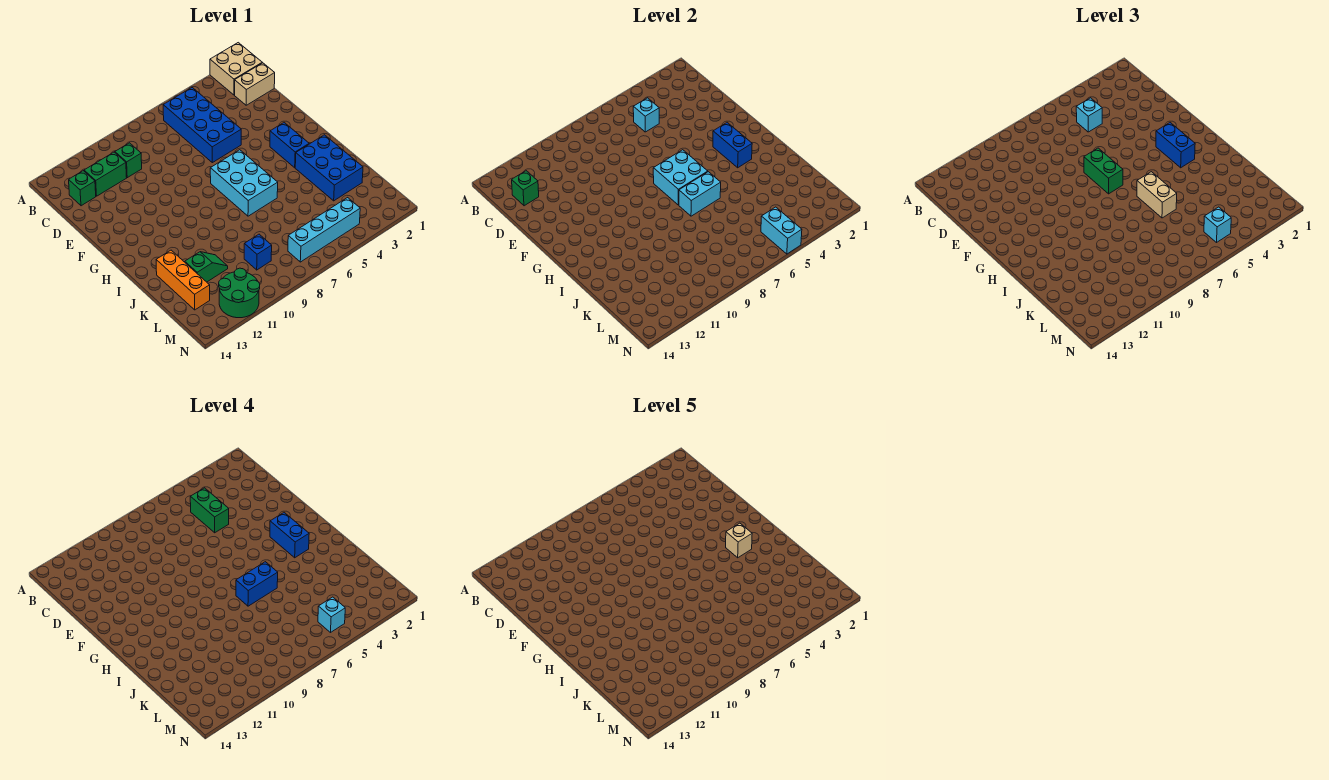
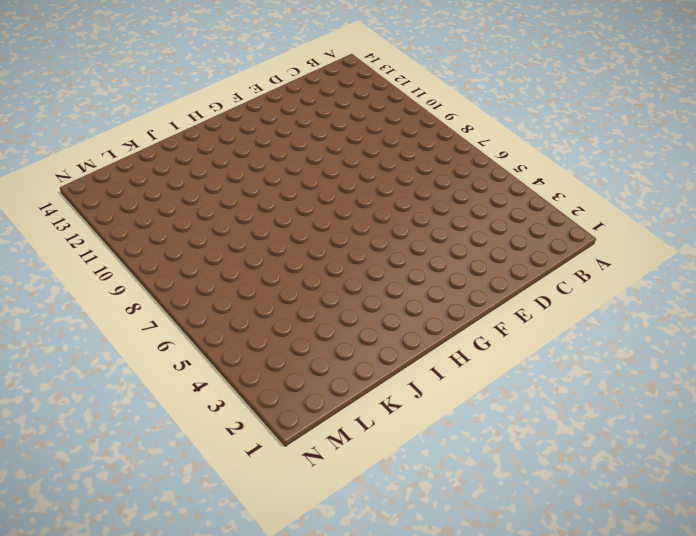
none -> tan 2x2 brick [210,43,262,95]
none -> blue 2x4 brick [163,88,241,163]
none -> tan 1x2 brick [235,63,275,105]
none -> green 1x1 brick [115,143,142,178]

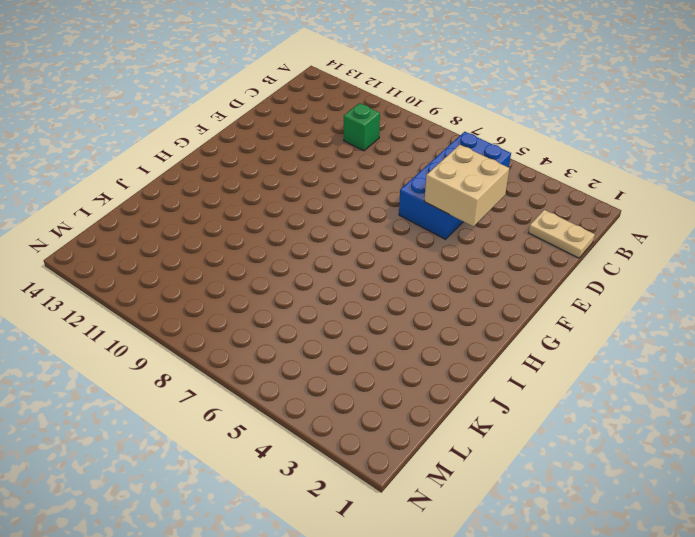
tan 1x2 plate [528,210,595,258] -> tan 1x2 brick [235,63,275,105]
tan 2x2 brick [424,145,509,227] -> tan 2x2 brick moved to [210,43,262,95]
none -> green 1x2 brick [84,152,127,196]
none -> green 1x1 brick [69,171,96,206]
none -> blue 1x2 brick [270,123,309,168]
none -> cyan 2x3 brick [210,150,278,216]

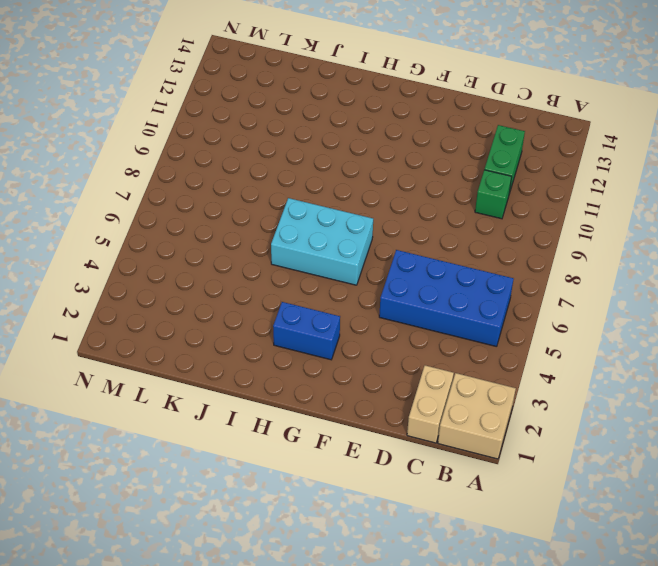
none -> green 1x1 brick [69,171,96,206]
none -> blue 2x3 brick [295,135,363,201]
none -> orange 1x3 brick [156,250,210,310]
none -> green 1x2 slope [185,252,228,282]

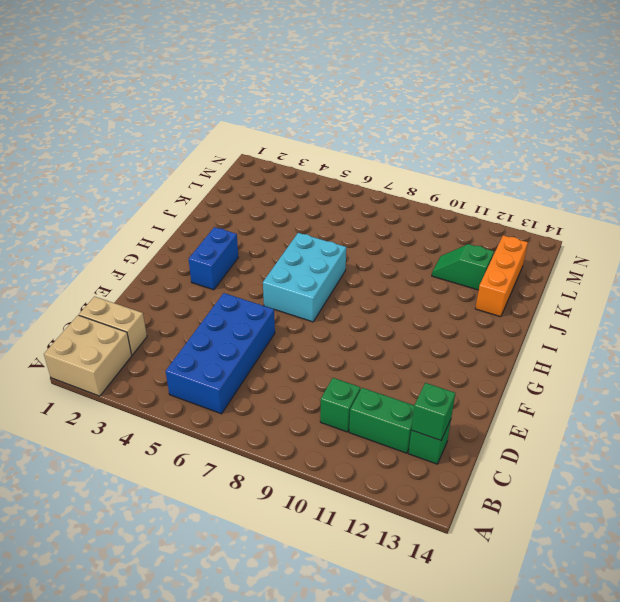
none -> blue 2x3 brick [295,135,363,201]
none -> blue 1x1 brick [244,234,272,270]
none -> cyan 1x4 brick [288,198,360,262]
none -> green 2x2 round brick [219,268,260,318]

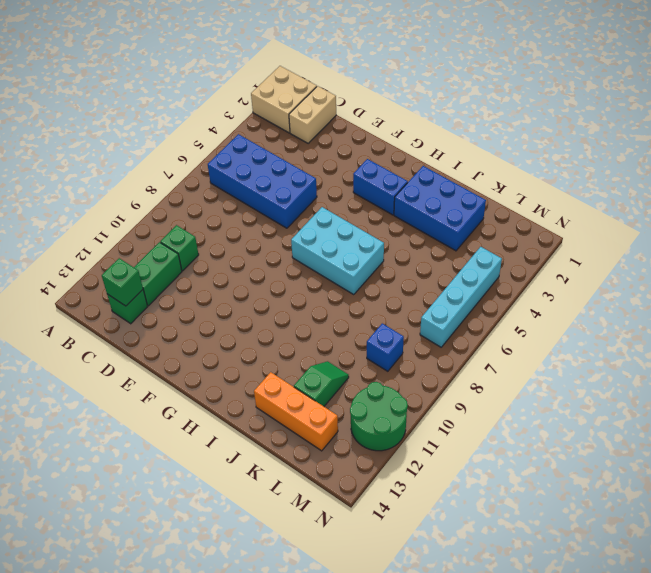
none -> cyan 1x1 brick [633,98,659,132]
none -> blue 1x2 brick [713,123,752,168]
none -> cyan 2x2 brick [653,150,708,205]
none -> cyan 1x2 brick [679,172,721,216]

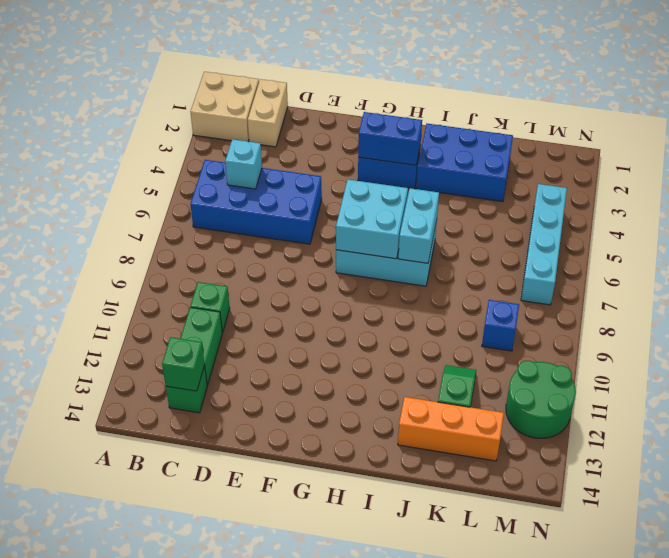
none -> cyan 1x2 brick [761,207,802,254]
none -> cyan 1x1 brick [1076,98,1102,132]
none -> green 1x2 brick [1084,148,1123,194]
none -> blue 1x2 brick [1156,123,1195,168]

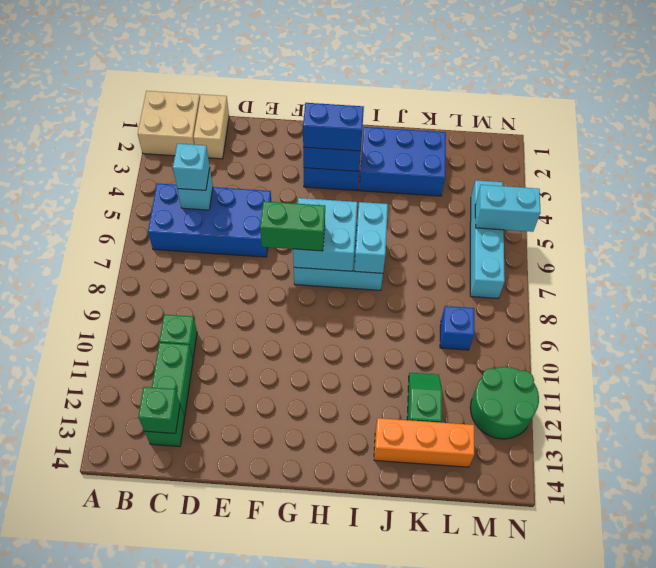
none -> tan 1x2 brick [1137,172,1177,218]
none -> cyan 1x1 brick [1204,207,1231,242]
none -> green 1x2 brick [190,488,229,533]
none -> blue 1x2 brick [270,513,309,558]

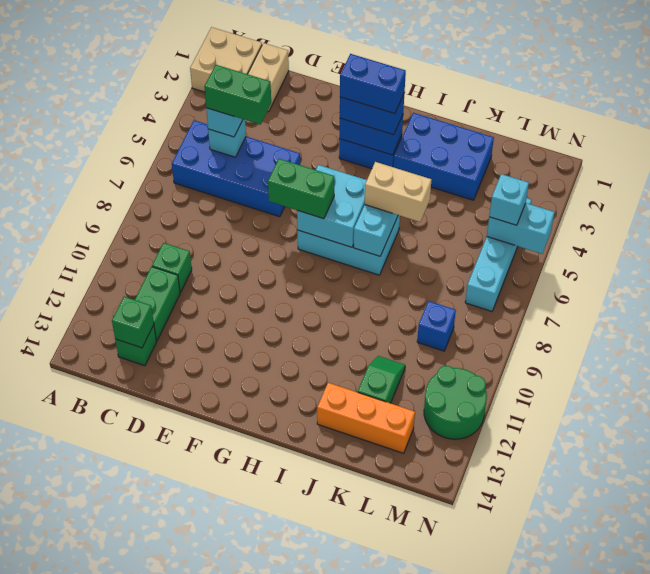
none -> blue 1x2 brick [236,562,278,606]
none -> cyan 1x1 brick [318,597,345,632]
none -> tan 1x1 brick [726,523,752,558]

